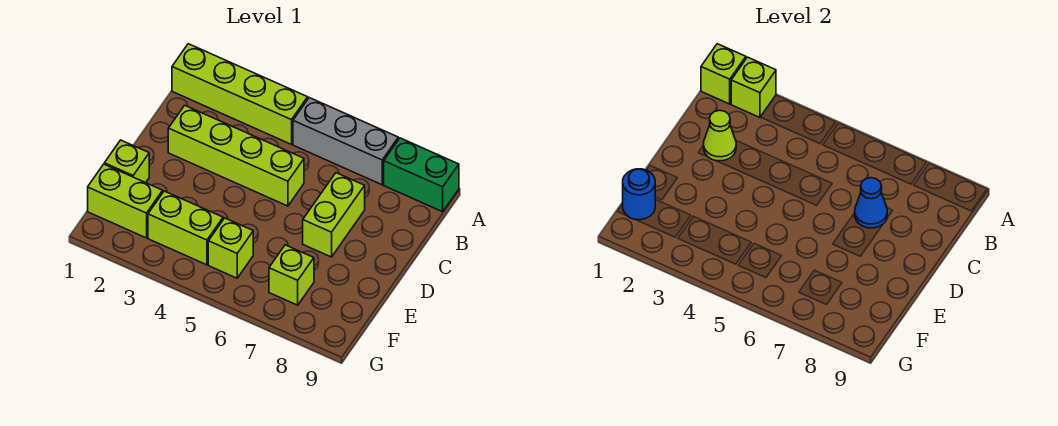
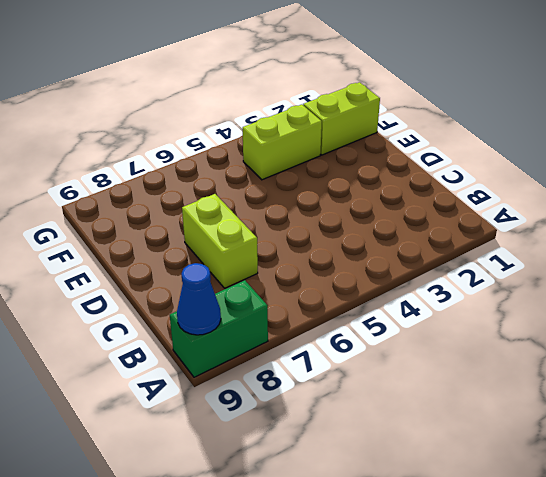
blue 1x1 cone [177,263,221,335] -> blue 1x1 cone moved to [855,178,887,228]
none -> lime 1x4 brick [172,44,308,144]
none -> grey 1x3 brick [293,98,398,185]
none -> lime 1x4 brick [168,105,304,206]

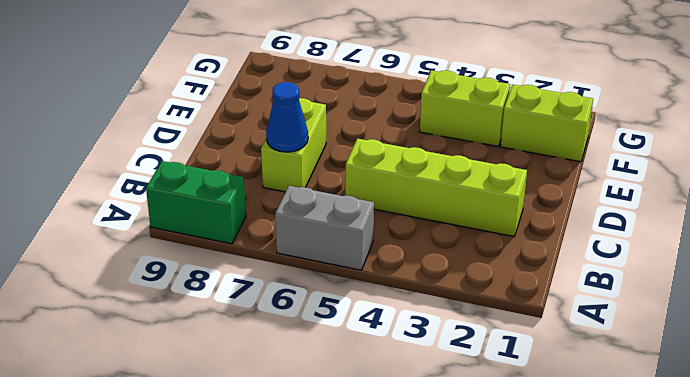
grey 1x2 brick [275,186,374,270] -> grey 1x3 brick [293,98,398,185]
none -> lime 1x4 brick [172,44,308,144]
none -> lime 1x1 brick [104,140,149,183]
none -> lime 1x1 brick [208,218,253,278]

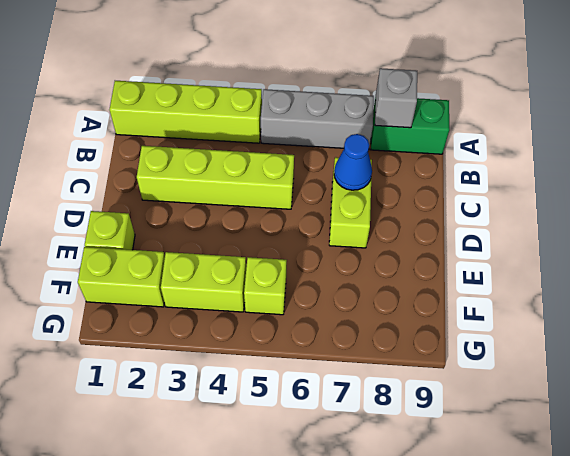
grey 1x1 brick [375,68,417,128] -> none
none -> lime 1x1 brick [269,245,314,305]
none -> lime 1x1 brick [701,44,746,104]
none -> lime 1x1 brick [731,57,776,117]

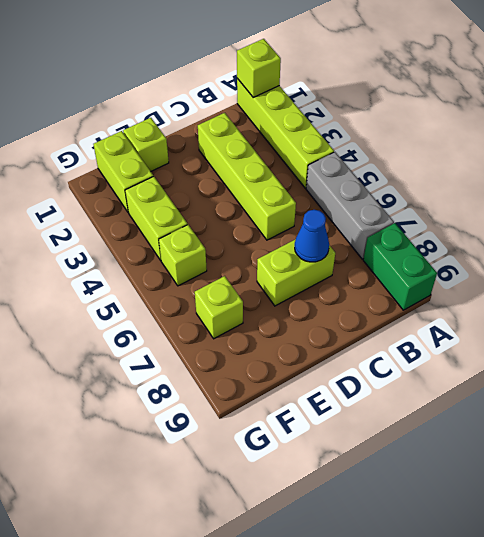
none -> lime 1x1 brick [731,57,776,117]
none -> lime 1x1 cone [704,110,736,161]
none -> blue 1x1 round brick [623,169,655,220]

